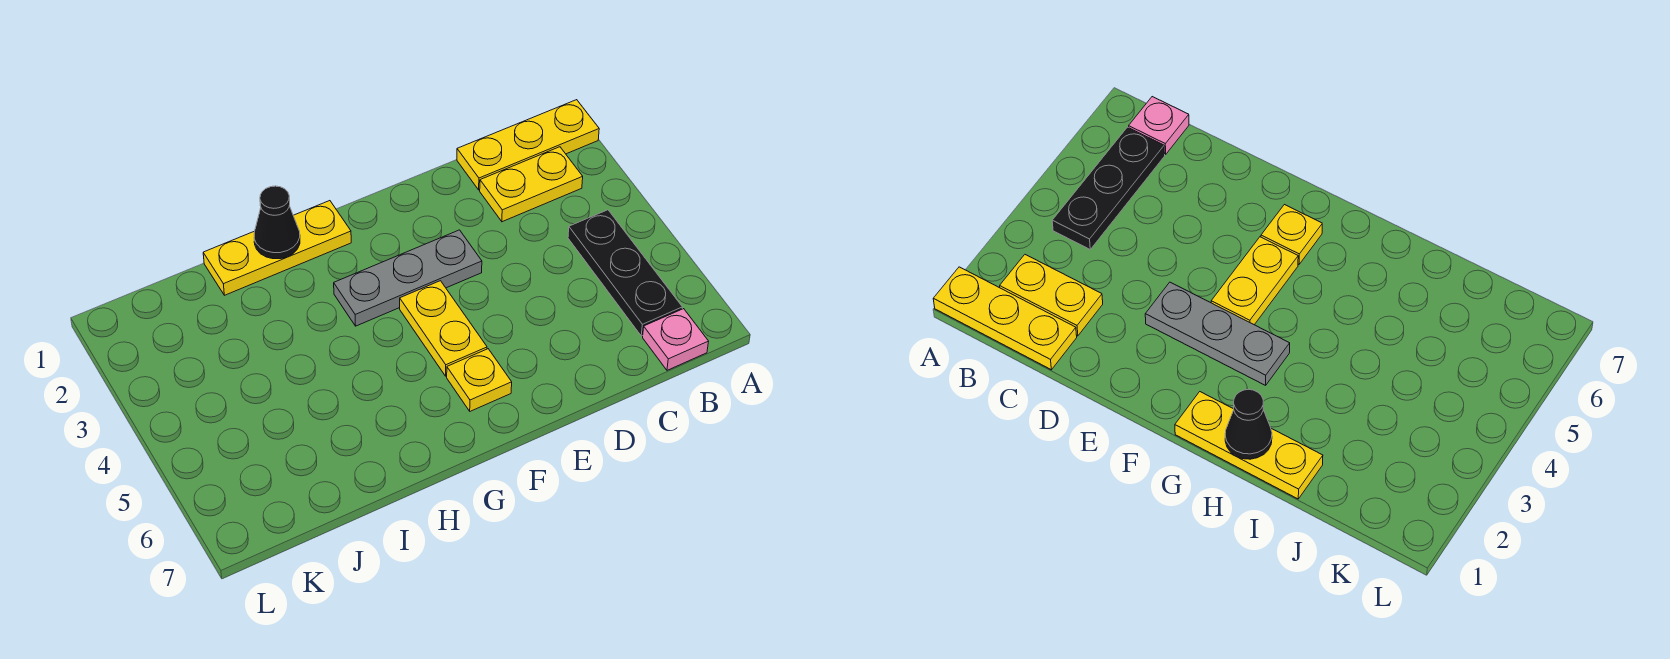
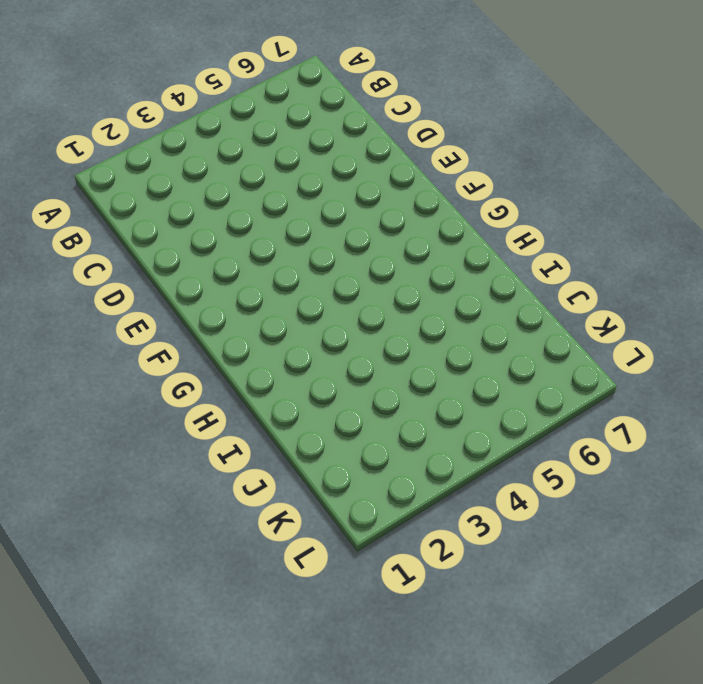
none -> yellow 1x3 plate [457,100,599,190]
none -> yellow 1x2 plate [480,147,583,222]

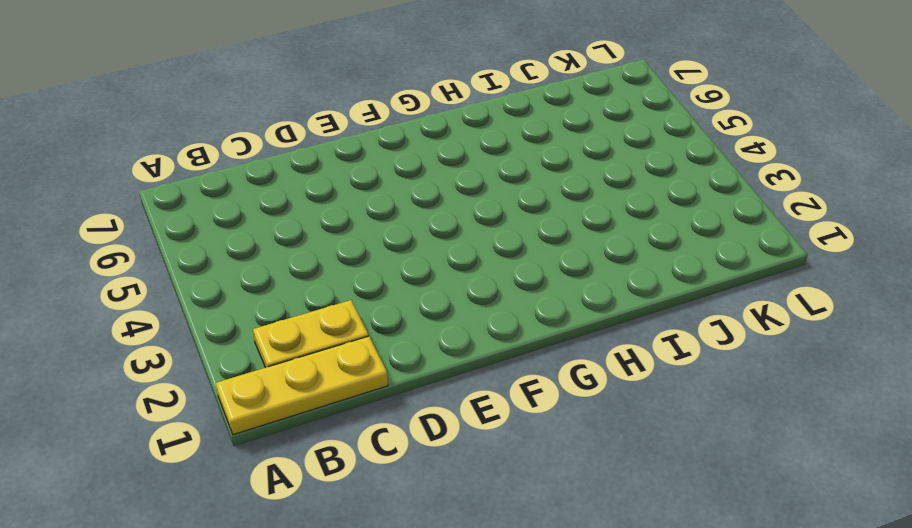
none -> black 1x3 plate [568,210,682,336]
none -> pink 1x1 plate [643,309,709,370]

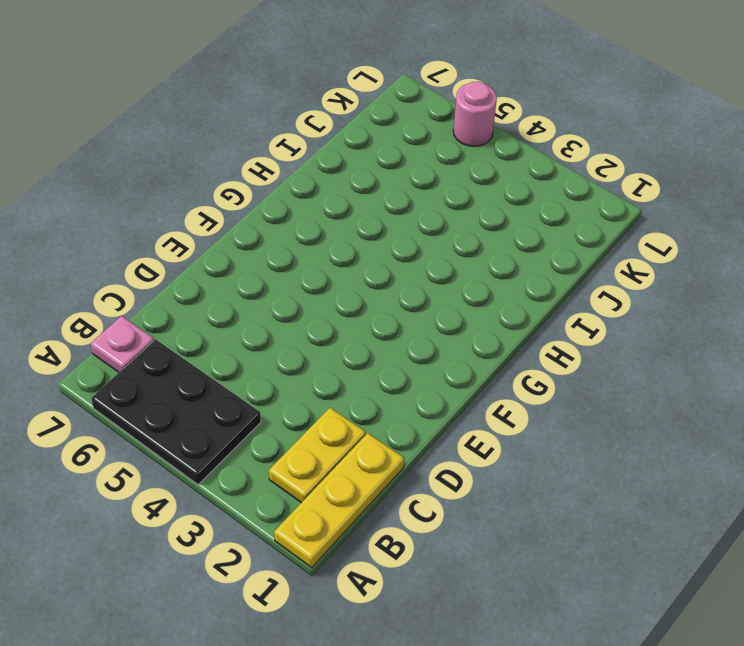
black 2x3 plate [91,339,261,485] -> black 1x3 plate [568,210,682,336]
pink 1x1 round brick [453,81,497,146] -> none
none -> grey 1x3 plate [334,230,482,326]
none -> yellow 1x2 plate [400,281,487,376]

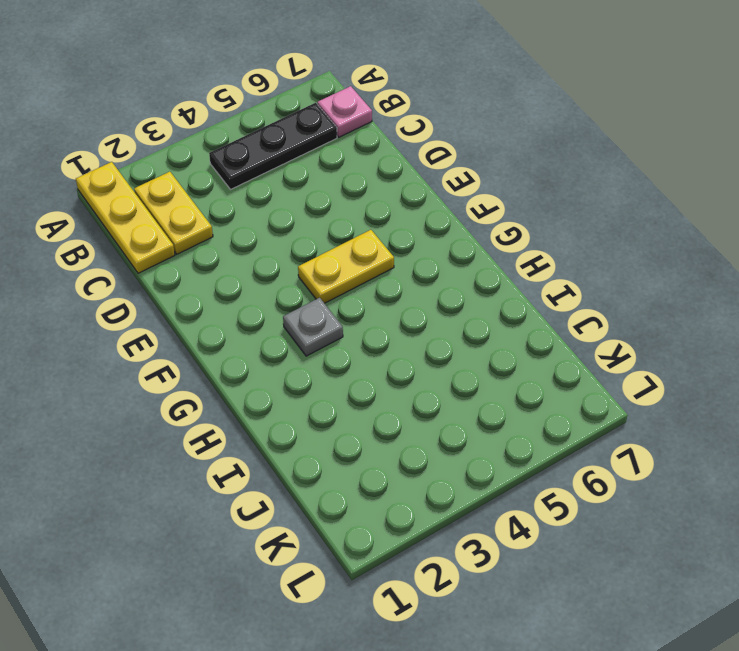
grey 1x1 plate [283,298,343,356] -> grey 1x3 plate [334,230,482,326]
none -> yellow 1x1 plate [447,349,512,411]
none -> yellow 1x3 plate [203,201,351,295]

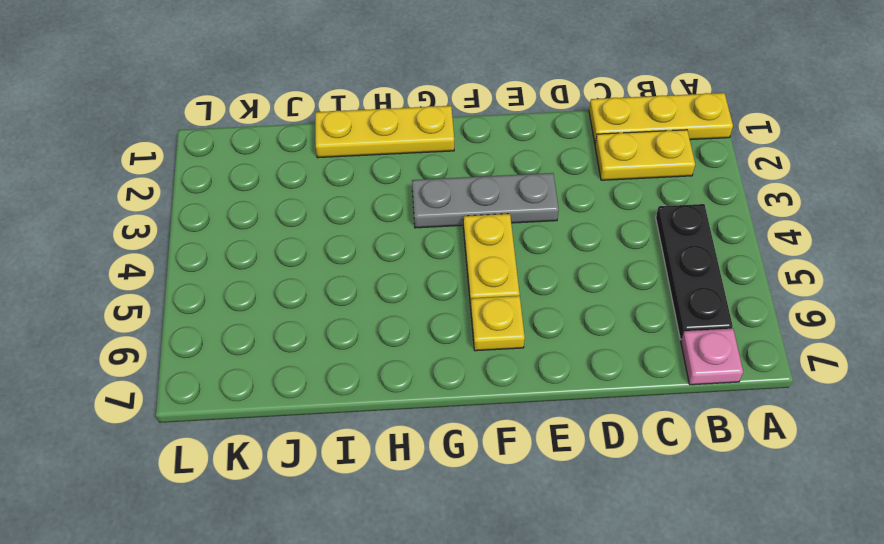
none -> black 1x1 cone [254,186,300,259]

